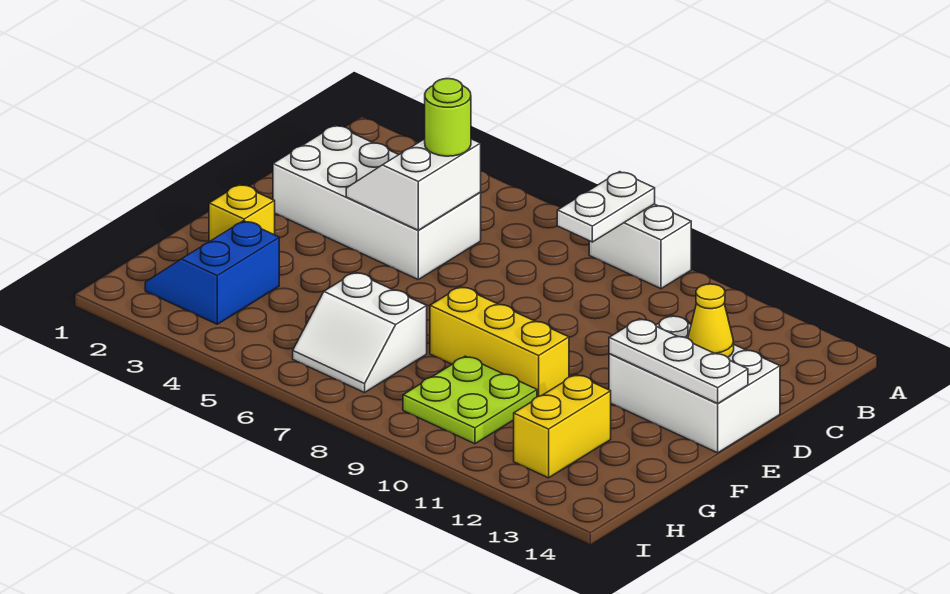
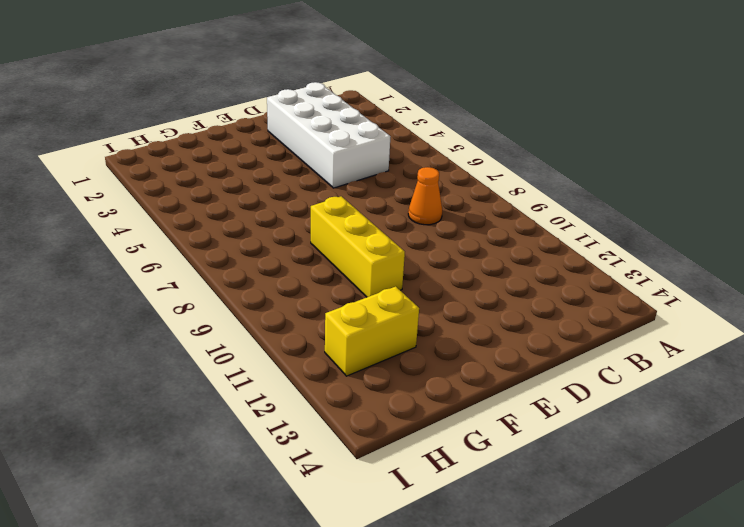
orange 1x1 cone [408,167,442,225] -> none
none -> white 1x2 brick [589,204,691,289]
none -> white 2x3 brick [609,315,780,453]
none -> yellow 1x1 brick [209,184,275,242]

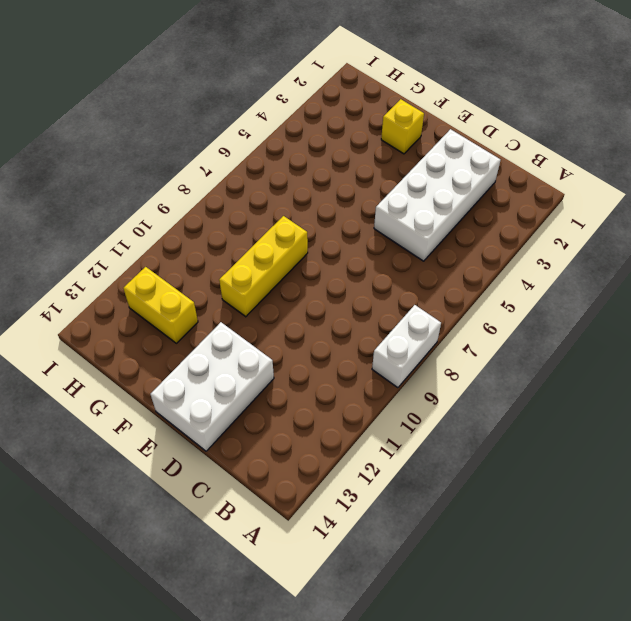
none -> blue 2x2 slope [145,221,279,324]
none -> white 2x2 slope [293,272,427,393]
none -> lime 2x2 plate [403,356,537,444]

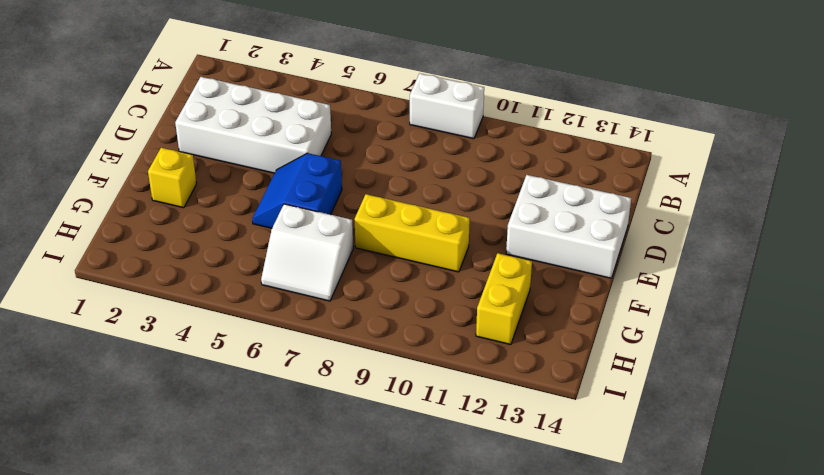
blue 2x2 slope [252,153,342,228] -> blue 2x2 slope moved to [145,221,279,324]
none -> lime 2x2 plate [403,356,537,444]
none -> white 1x2 plate [557,172,655,242]
none -> white 2x2 slope [346,139,481,230]

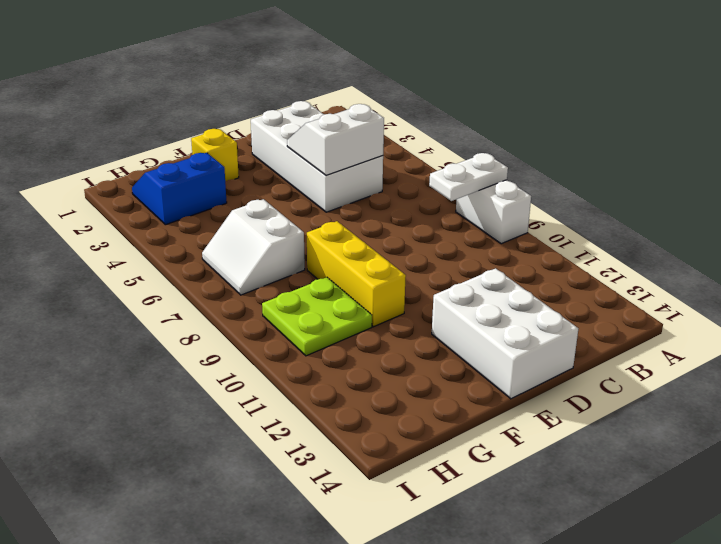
none -> yellow 1x2 brick [514,375,611,478]
none -> yellow 1x1 cone [688,284,734,357]
none -> white 1x3 plate [609,319,748,403]

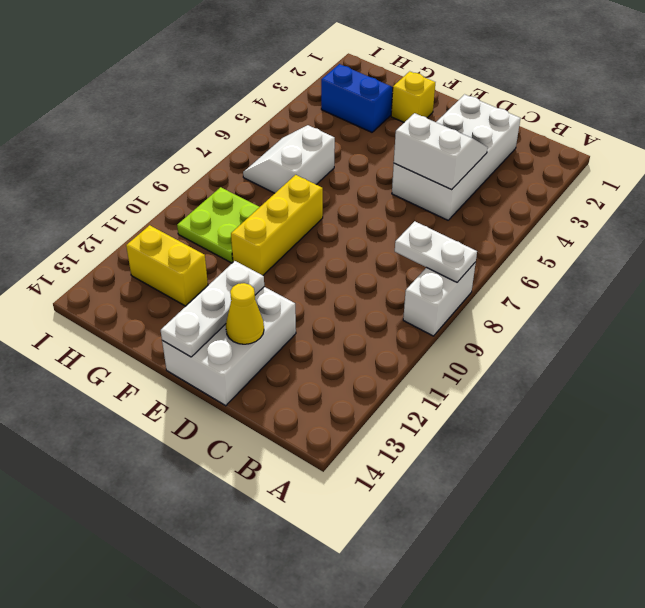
none -> lime 1x1 round brick [425,79,471,156]

